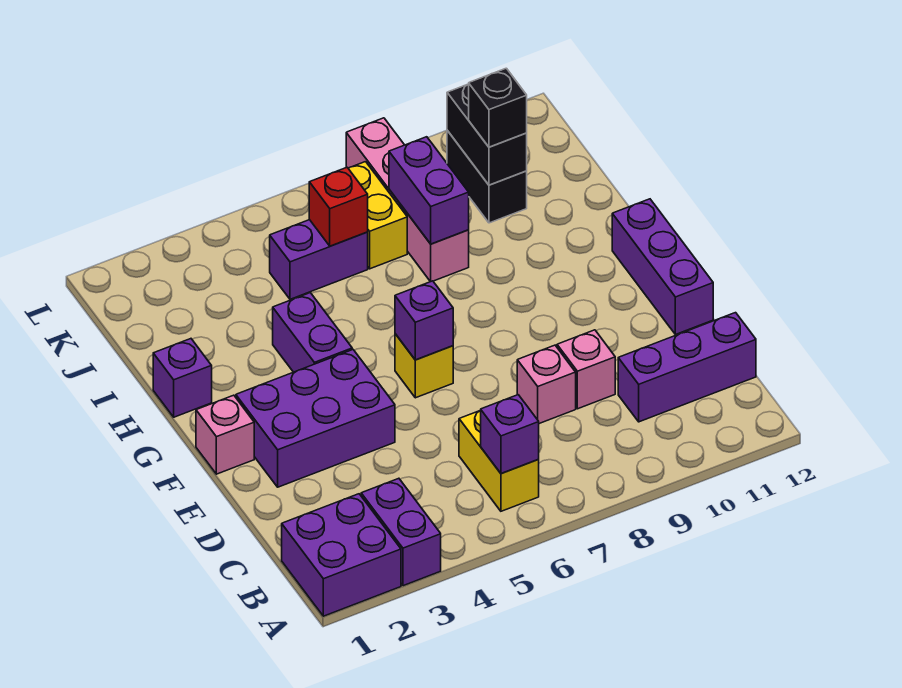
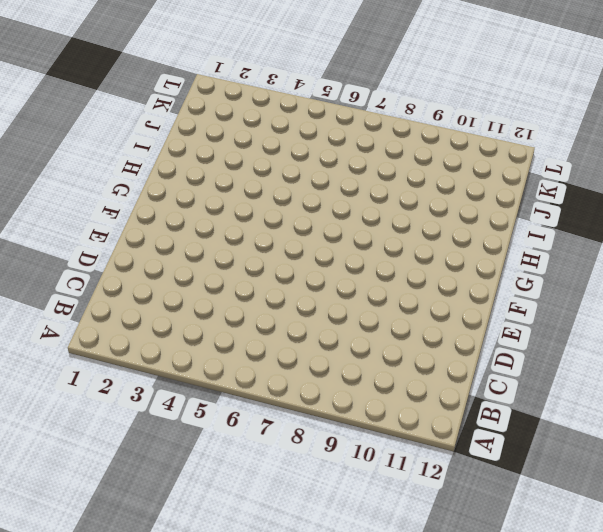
none -> purple 2x2 brick [282,494,401,616]
none -> purple 1x2 brick [361,478,441,586]
none -> yellow 1x2 brick [459,411,539,511]

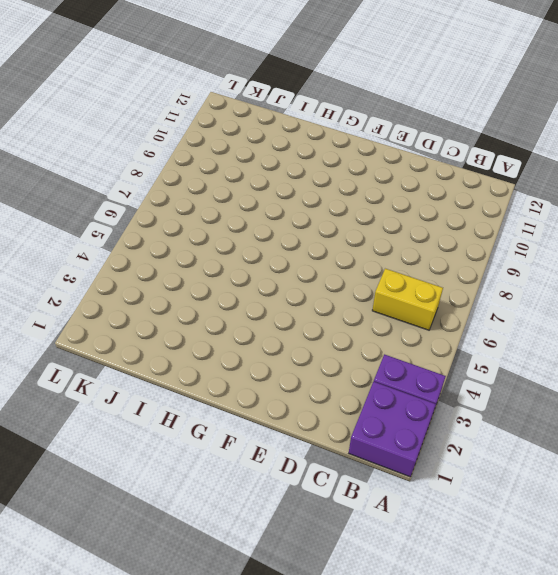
none -> purple 1x3 brick [618,313,756,422]
none -> pink 1x1 brick [517,345,576,424]
none -> pink 1x1 brick [557,330,615,409]

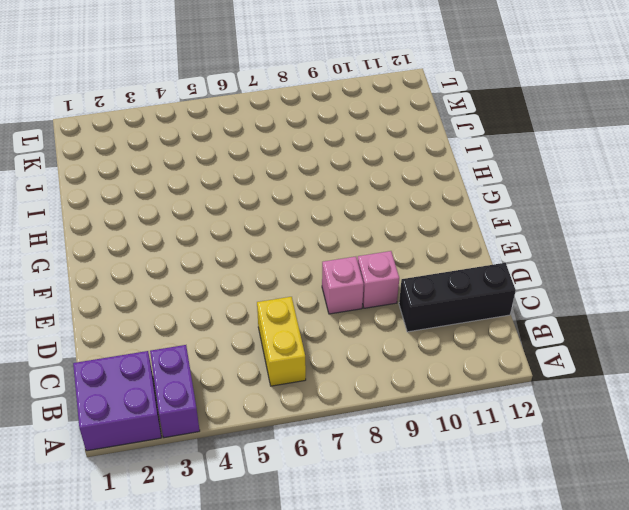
black 1x3 brick [399,263,516,332] -> purple 1x3 brick [618,313,756,422]
none -> purple 2x3 brick [236,350,395,487]
none -> purple 1x3 brick [612,199,713,335]
none -> pink 1x1 brick [196,395,254,474]

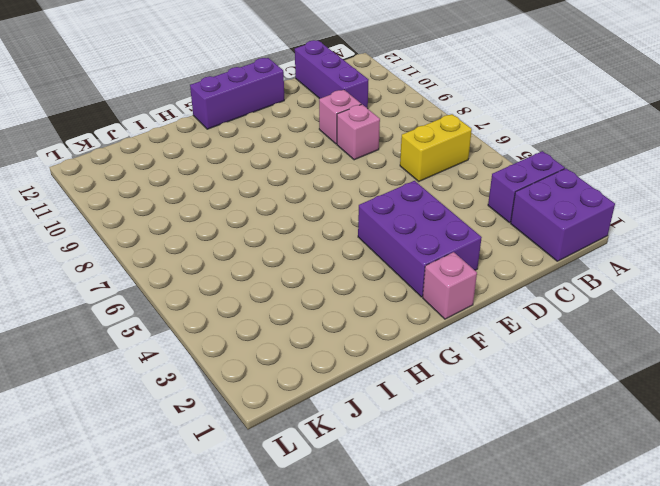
none -> yellow 1x1 brick [395,334,453,398]
none -> purple 1x2 brick [273,293,352,372]
none -> purple 1x1 brick [153,339,212,417]

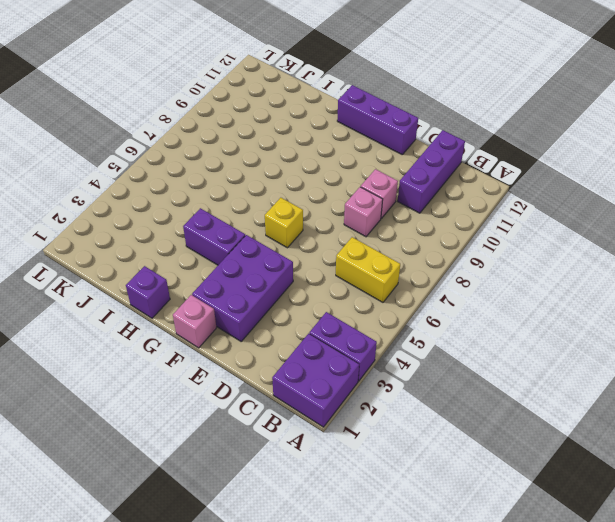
none -> pink 1x4 brick [346,118,469,282]
none -> purple 1x2 brick [270,220,368,299]
none -> yellow 1x2 brick [348,162,407,269]

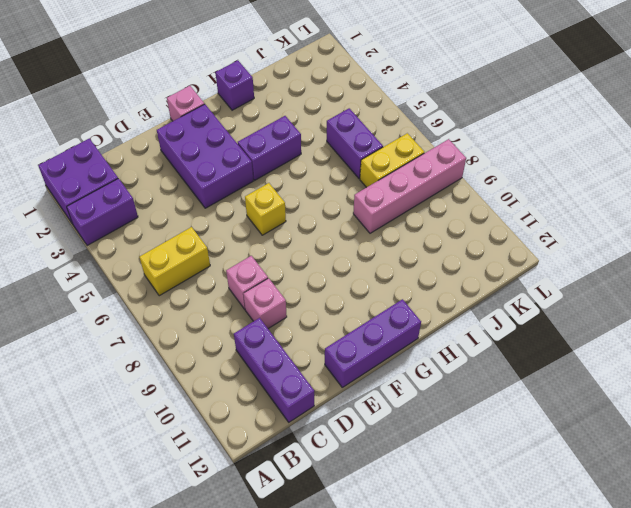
none -> black 1x2 brick [447,130,527,223]
none -> purple 1x1 brick [480,395,539,474]
none -> purple 1x1 brick [395,281,453,360]

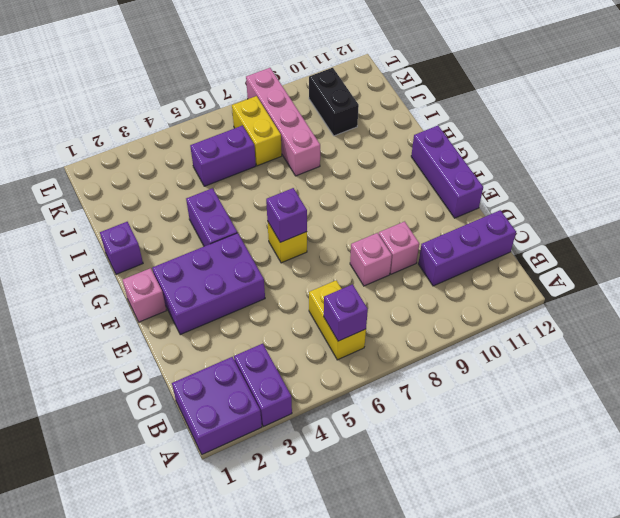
none -> purple 1x2 brick [389,137,469,244]
none -> red 1x1 brick [309,167,368,246]
none -> black 1x2 brick [447,84,527,185]

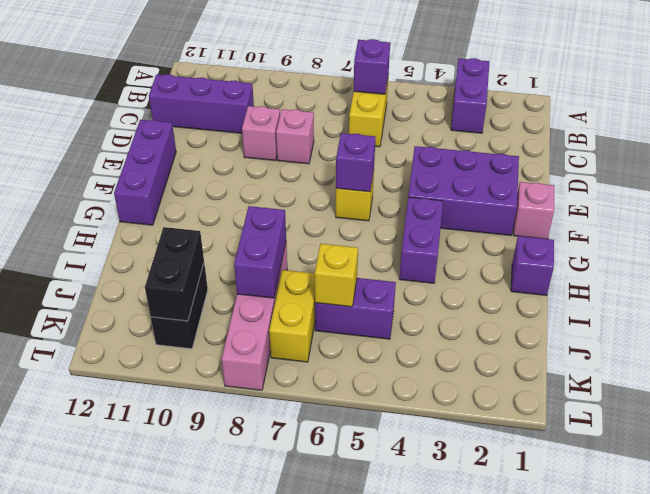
yellow 1x1 brick [315,244,358,307] -> red 1x1 brick [309,167,368,246]
none -> purple 2x2 brick [282,494,401,616]
none -> black 1x1 brick [469,68,527,147]

